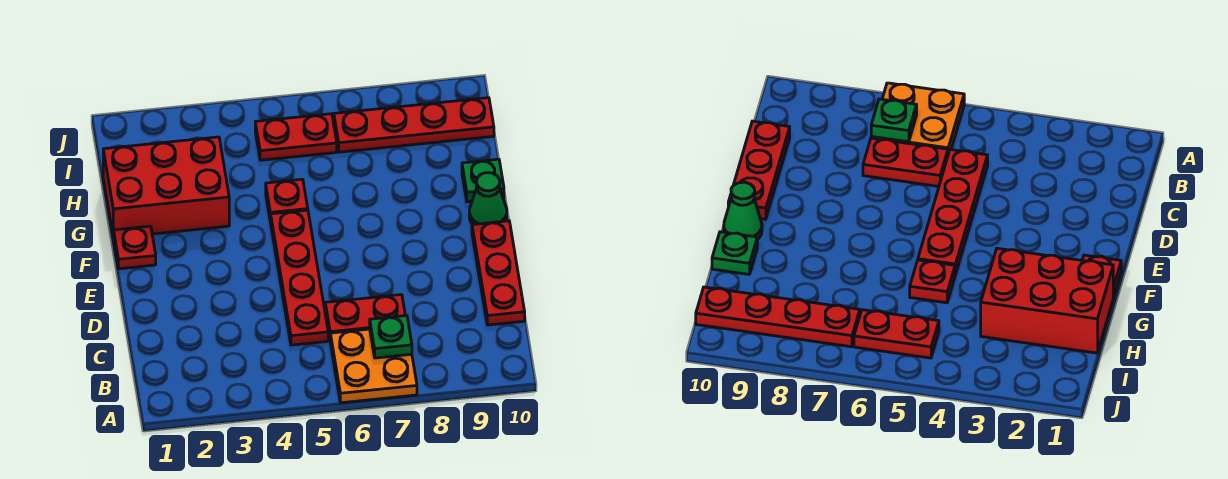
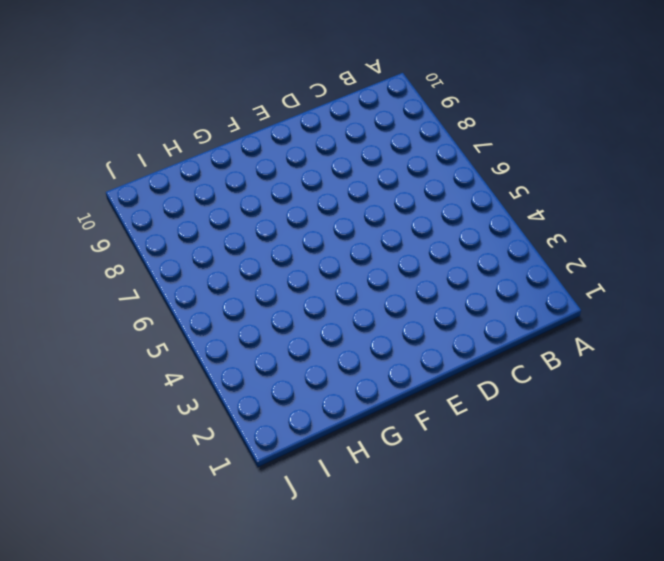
none -> orange 2x2 plate [330,329,417,403]
none -> red 1x4 plate [271,210,328,345]
none -> red 1x2 plate [325,295,405,337]

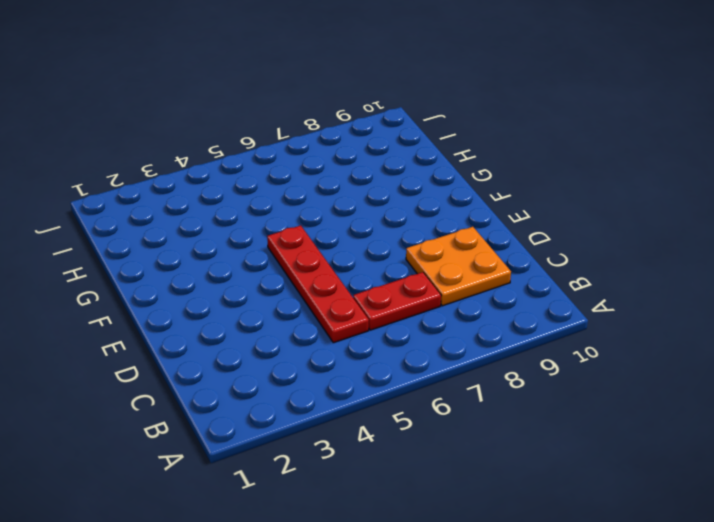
orange 2x2 plate [406,227,511,306] -> orange 2x2 plate moved to [330,329,417,403]
none -> red 1x3 plate [472,221,525,325]
none -> red 1x1 plate [114,226,156,269]
none -> green 1x1 cone [469,173,507,224]

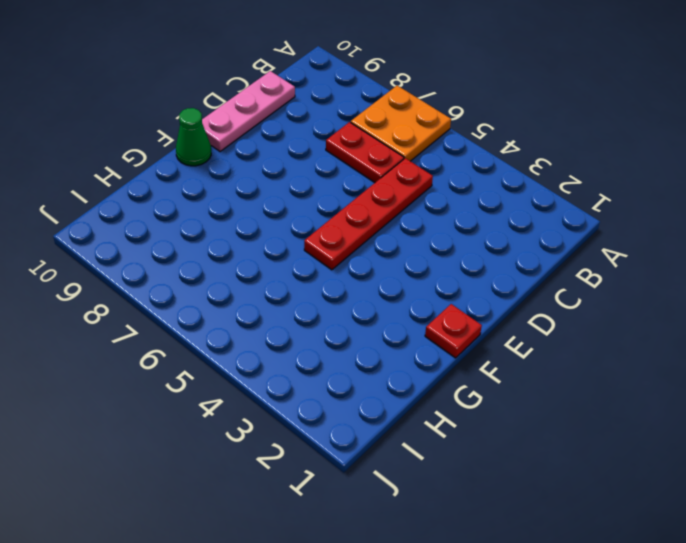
pink 1x3 plate [202,71,295,152] -> red 1x3 plate [472,221,525,325]
none -> red 2x3 brick [103,137,229,238]
none -> red 1x1 plate [266,179,308,222]
none -> green 1x1 plate [462,159,504,202]

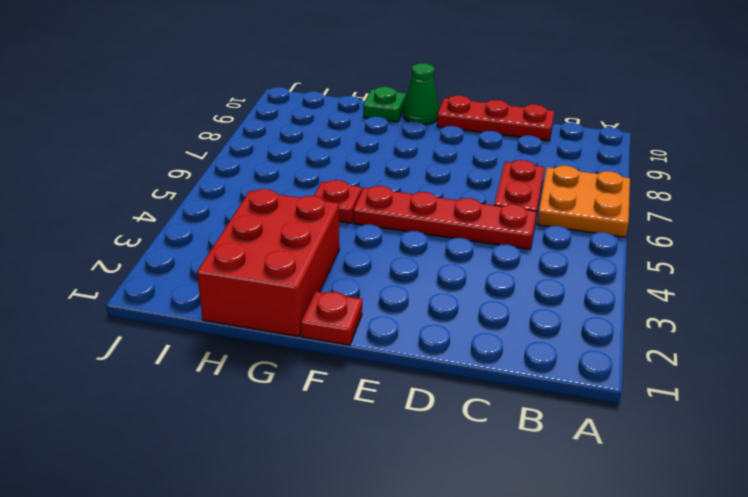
none -> red 1x2 plate [255,114,337,160]
none -> red 1x4 plate [334,98,494,152]
none -> green 1x1 plate [370,316,412,358]

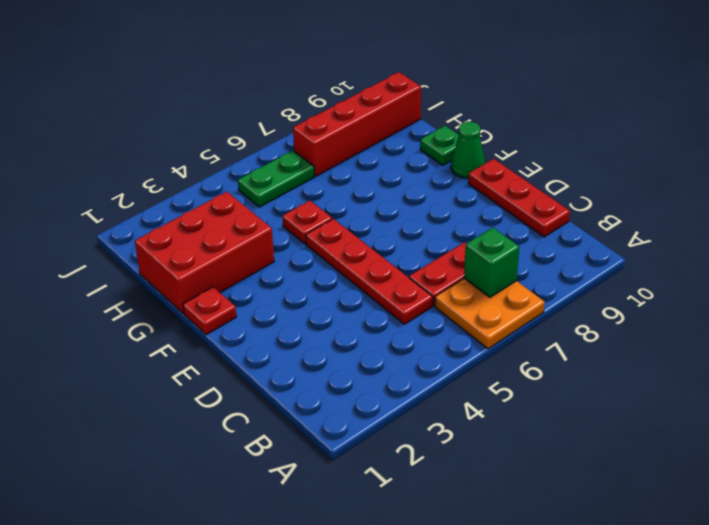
green 1x1 brick [464,228,519,297] -> green 1x1 plate [370,316,412,358]
green 1x2 plate [238,151,315,207] -> red 1x2 plate [255,114,337,160]
red 1x4 brick [293,72,421,176] -> red 1x4 plate [334,98,494,152]

